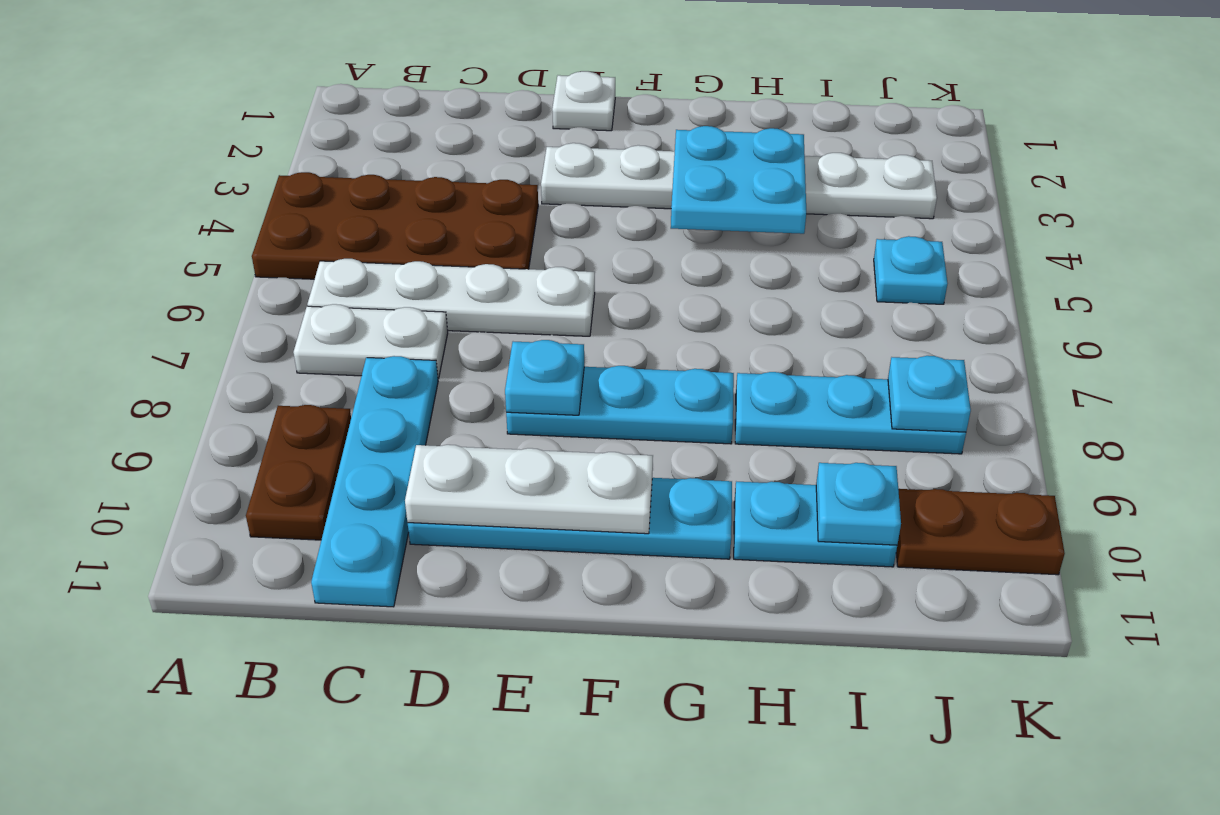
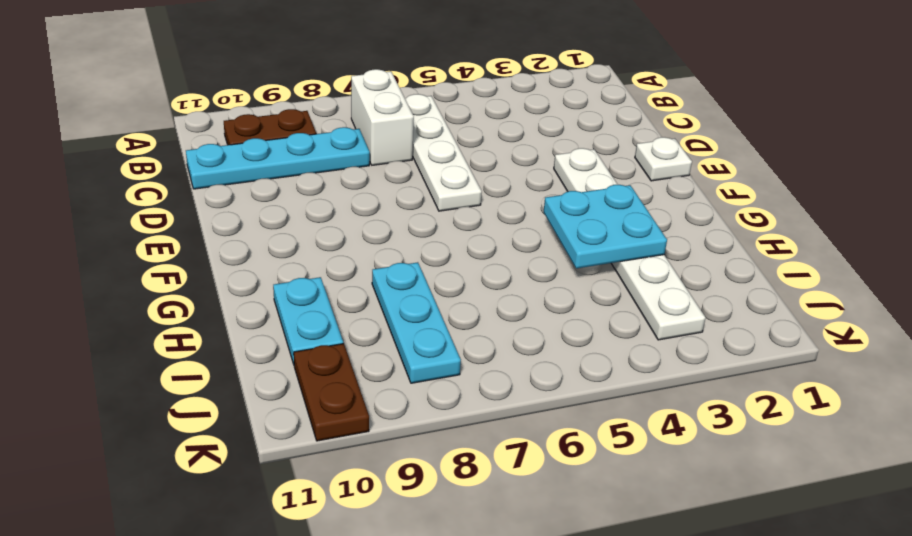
white 1x2 brick [351,69,414,165] -> white 1x2 plate [293,304,448,379]
none -> brown 2x4 plate [252,172,538,279]
none -> cyan 1x4 plate [408,478,732,559]
none -> cyan 1x3 plate [506,366,734,444]

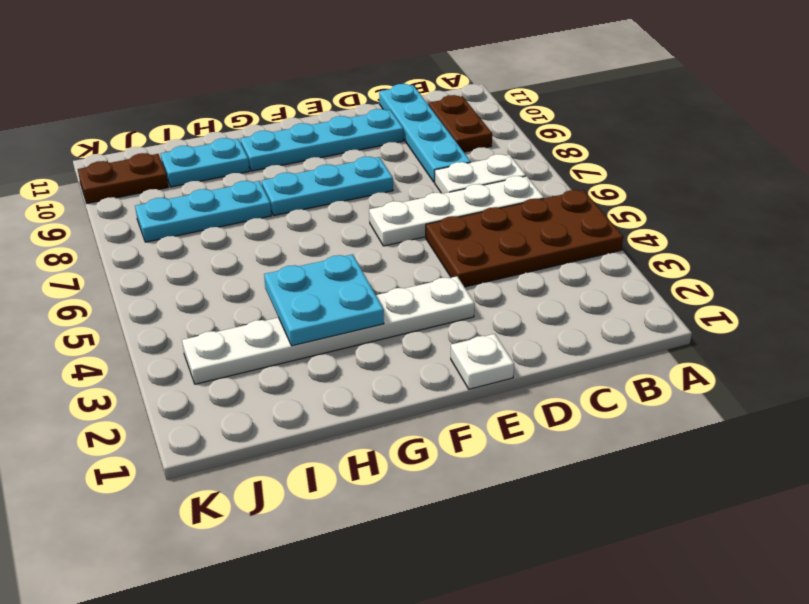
none -> cyan 1x1 plate [874,236,948,304]
none -> white 1x3 plate [405,445,653,534]
none -> cyan 1x1 plate [505,340,584,415]

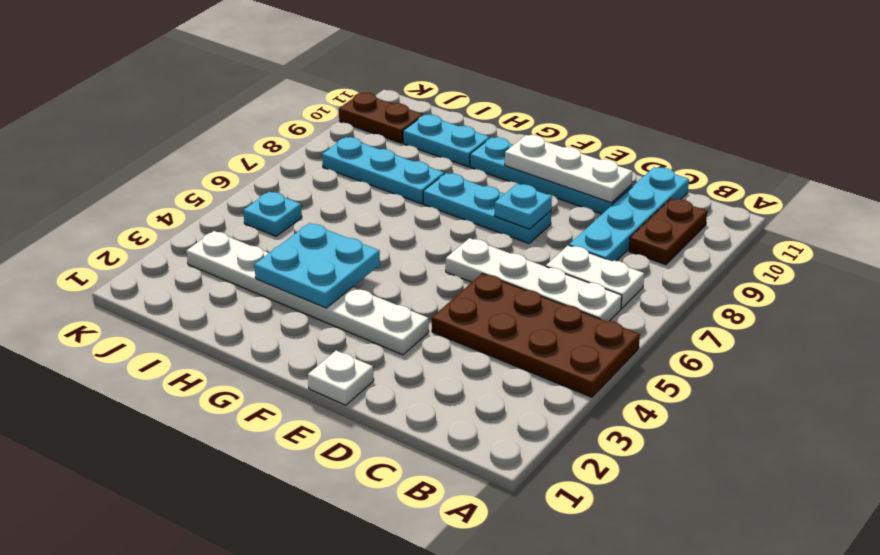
none -> cyan 1x1 plate [816,463,901,545]
none -> cyan 1x1 plate [888,356,971,432]

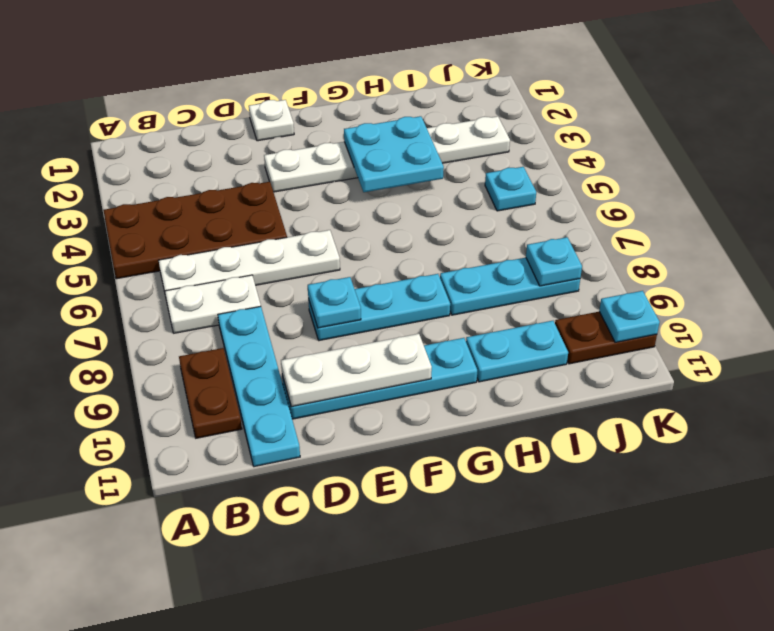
cyan 1x1 plate [599,291,660,342] -> cyan 1x1 plate moved to [816,463,901,545]

